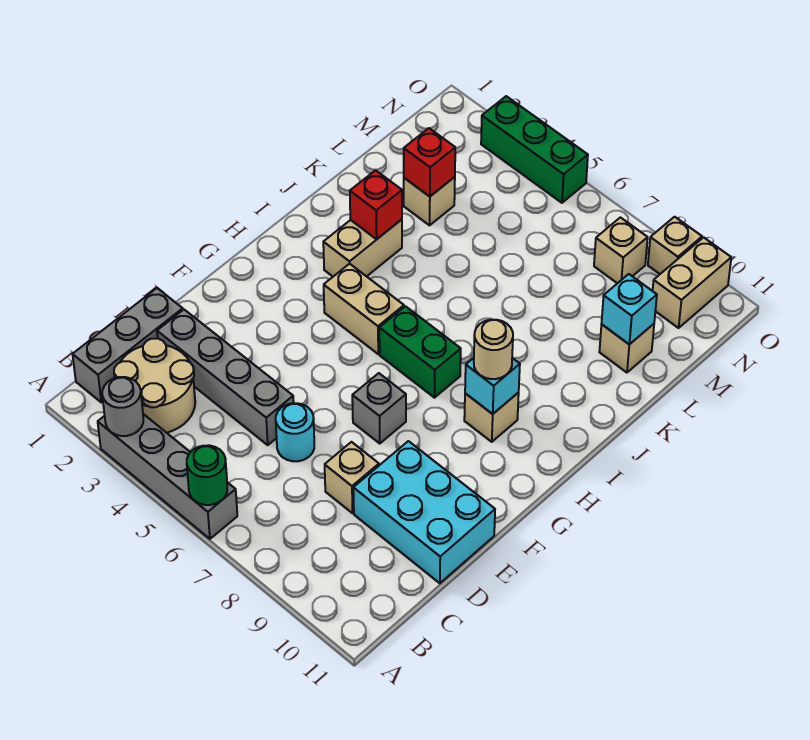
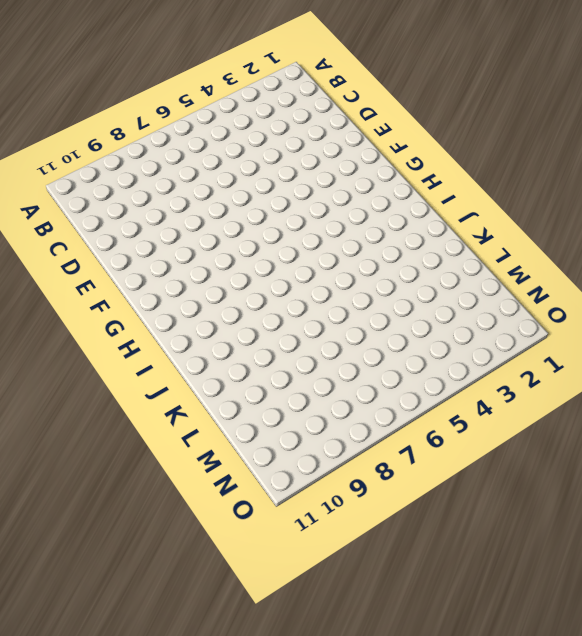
none -> grey 1x4 brick [98,414,237,539]
none -> grey 1x3 brick [73,288,183,402]
none -> tan 2x2 round brick [114,338,195,433]

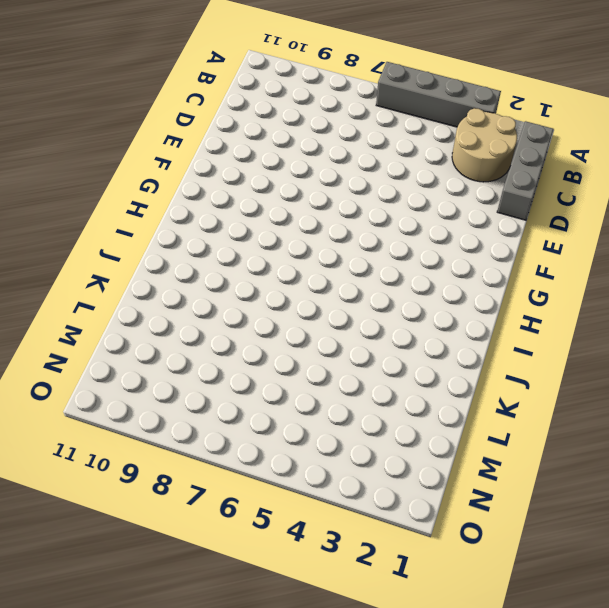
none -> grey 1x4 brick [157,310,294,445]
none -> cyan 1x1 round brick [276,403,314,461]
none -> tan 1x1 brick [325,442,379,513]

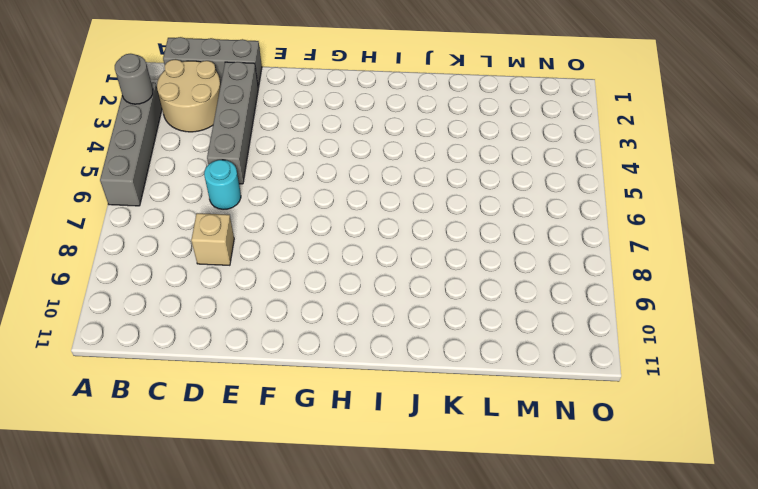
none -> cyan 2x3 brick [353,441,495,583]
none -> grey 1x1 brick [352,373,406,443]
none -> tan 1x2 brick [324,264,404,354]

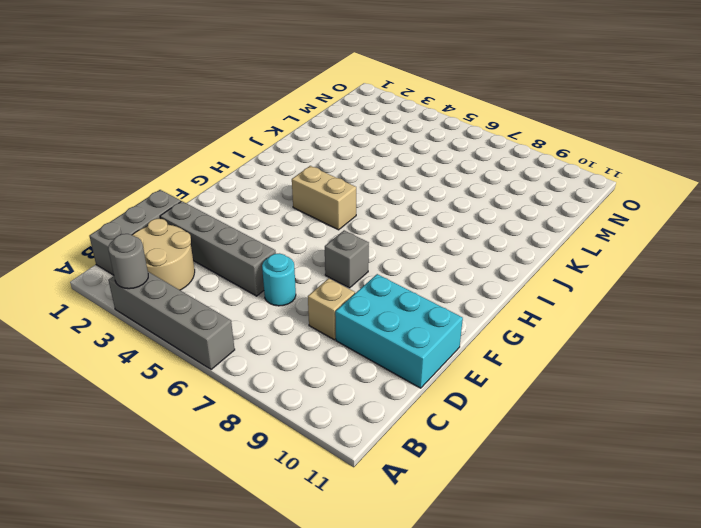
none -> green 1x2 brick [379,306,461,398]
none -> tan 1x1 brick [464,393,519,442]
none -> tan 1x2 brick [323,220,402,276]

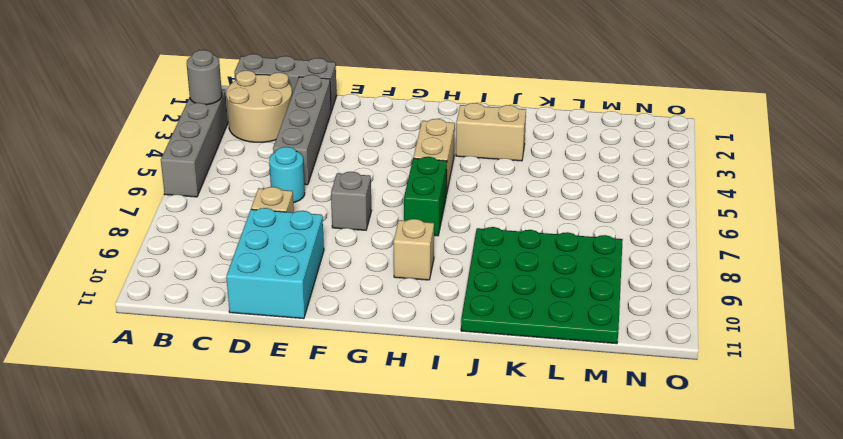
green 4x4 plate [461,227,623,344] -> tan 1x1 brick [599,324,654,372]
none -> tan 1x1 brick [404,177,455,225]
none -> tan 1x1 brick [594,217,648,283]
none -> tan 1x2 brick [653,237,731,328]

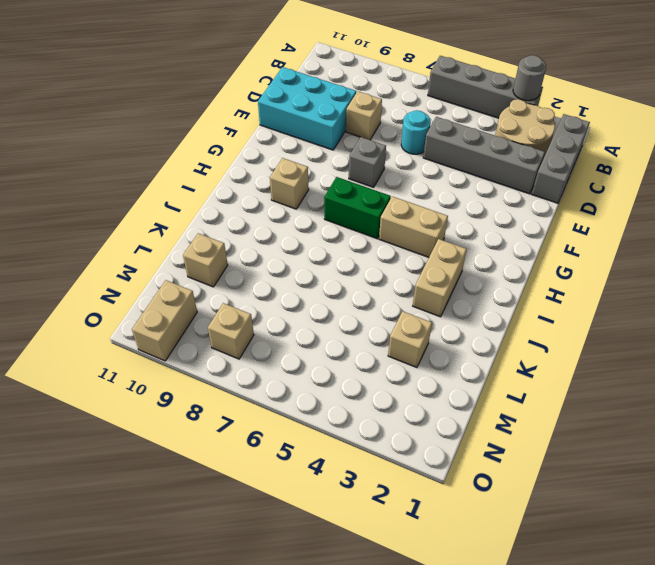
none -> green 1x3 brick [481,96,588,203]
none -> tan 1x1 brick [648,217,702,274]
none -> green 1x1 round brick [187,445,227,505]

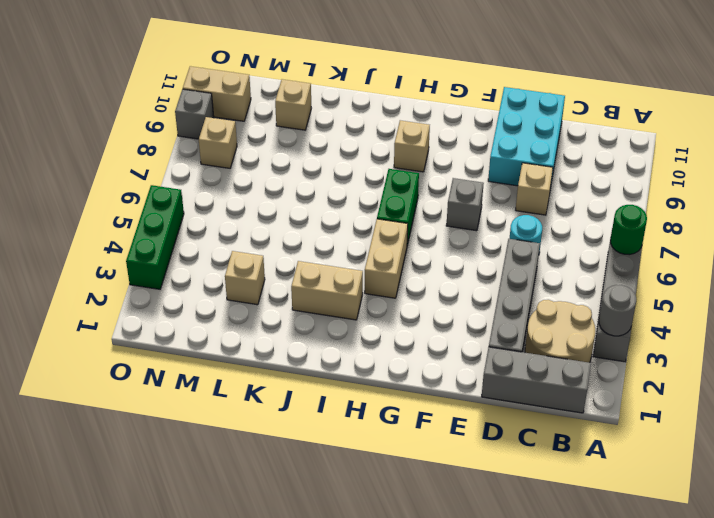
grey 1x1 brick [175,89,214,139] -> tan 1x1 brick [648,217,702,274]
none -> cyan 1x1 brick [465,358,520,414]
none -> red 1x1 brick [350,170,402,239]
none -> red 1x1 brick [404,128,455,197]

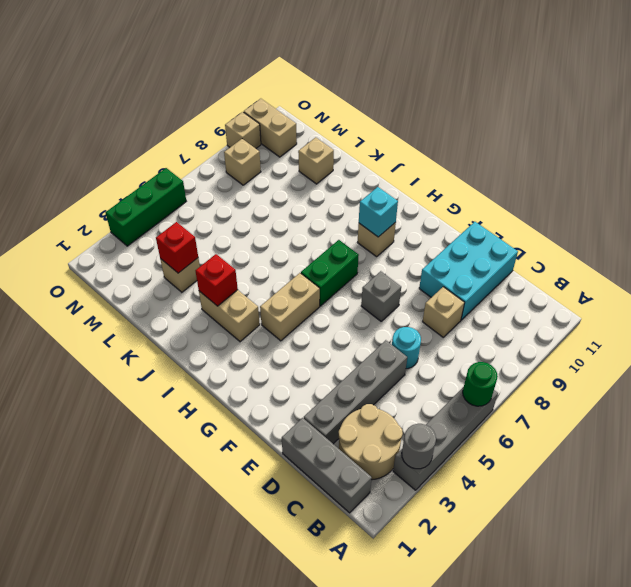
none -> cyan 1x1 brick [602,274,657,344]
none -> tan 1x1 round brick [474,320,513,379]

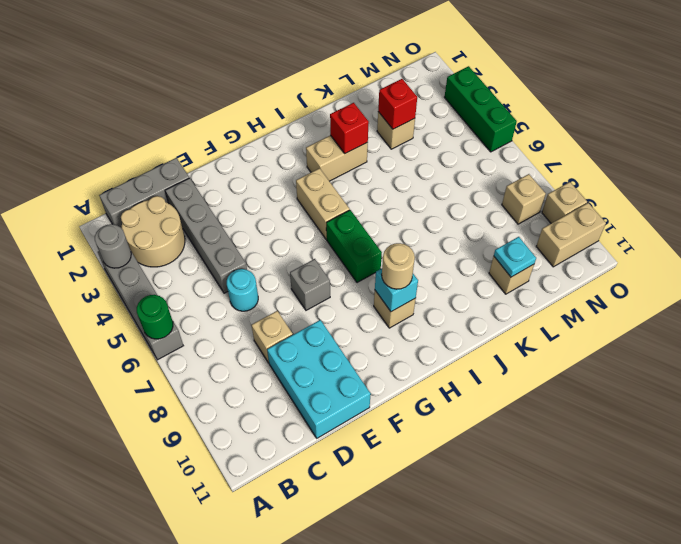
cyan 1x1 plate [494,237,536,277] -> cyan 1x1 brick [602,274,657,344]

